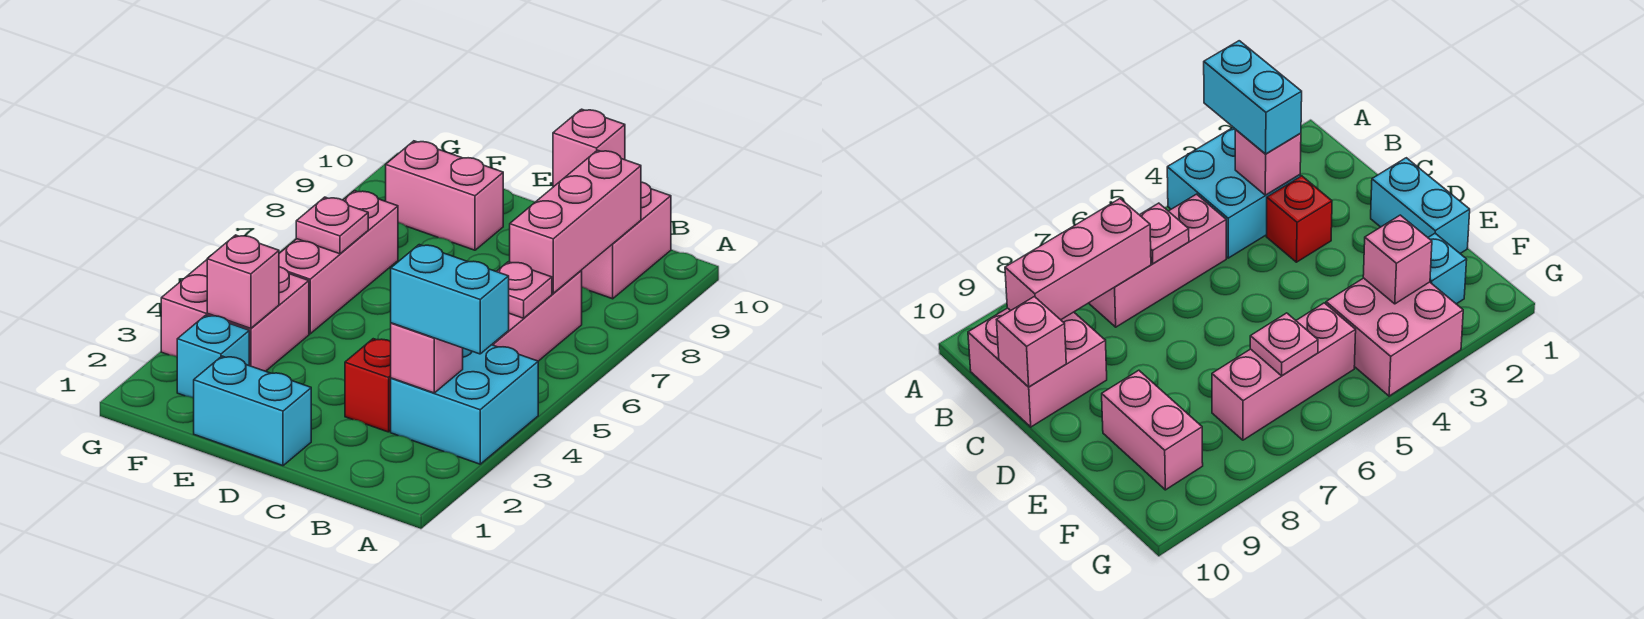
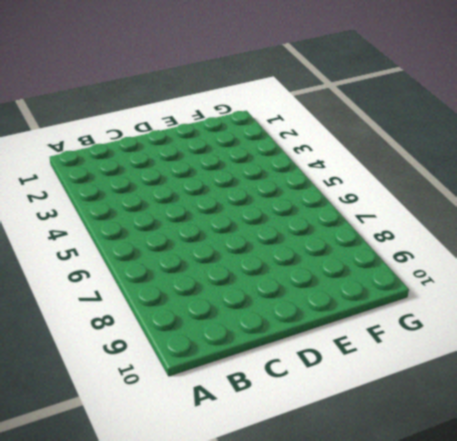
none -> cyan 2x2 brick [391,345,538,464]
none -> pink 1x3 brick [492,271,582,361]
none -> pink 2x2 brick [581,182,671,299]

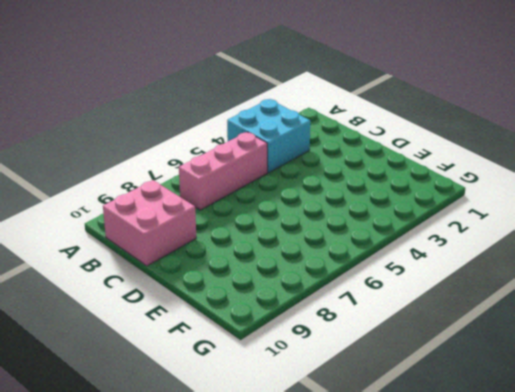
none -> red 1x1 brick [345,339,391,432]
none -> cyan 1x2 brick [194,356,311,466]
none -> pink 1x2 brick [386,141,503,250]

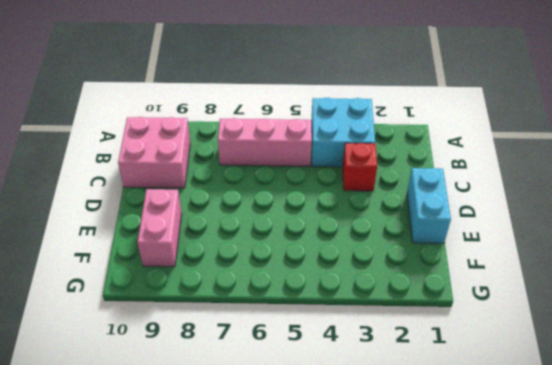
none -> cyan 1x1 brick [177,315,249,398]
none -> pink 2x2 brick [161,260,309,371]
none -> pink 1x3 brick [279,191,398,334]

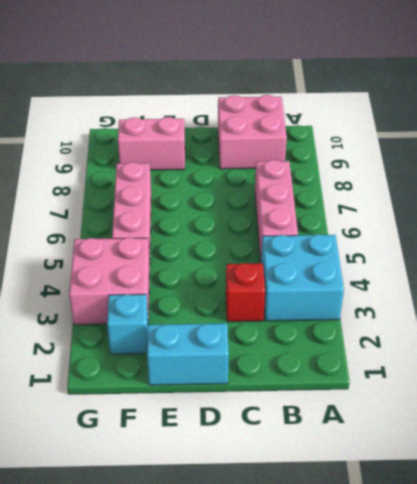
none -> pink 1x1 brick [391,323,463,393]
none -> pink 1x1 plate [496,262,552,318]
none -> pink 1x3 brick [510,150,641,293]

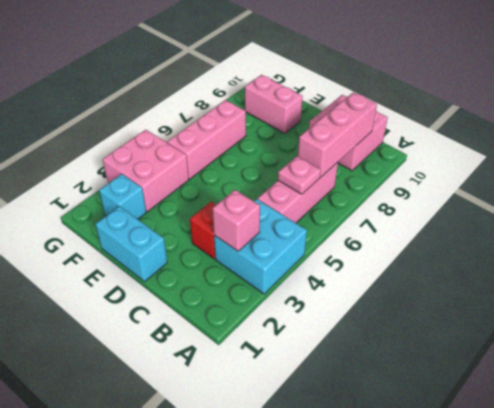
none -> pink 1x1 brick [553,109,625,187]
none -> pink 1x1 brick [207,235,279,329]
none -> pink 1x1 plate [296,197,368,254]

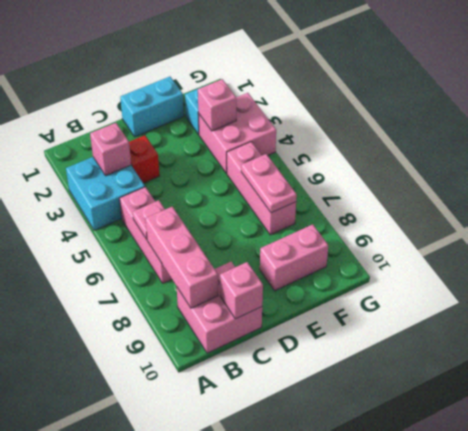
pink 1x2 plate [241,154,297,213] -> pink 1x1 plate [296,197,368,254]
none -> cyan 1x2 brick [391,245,509,354]

